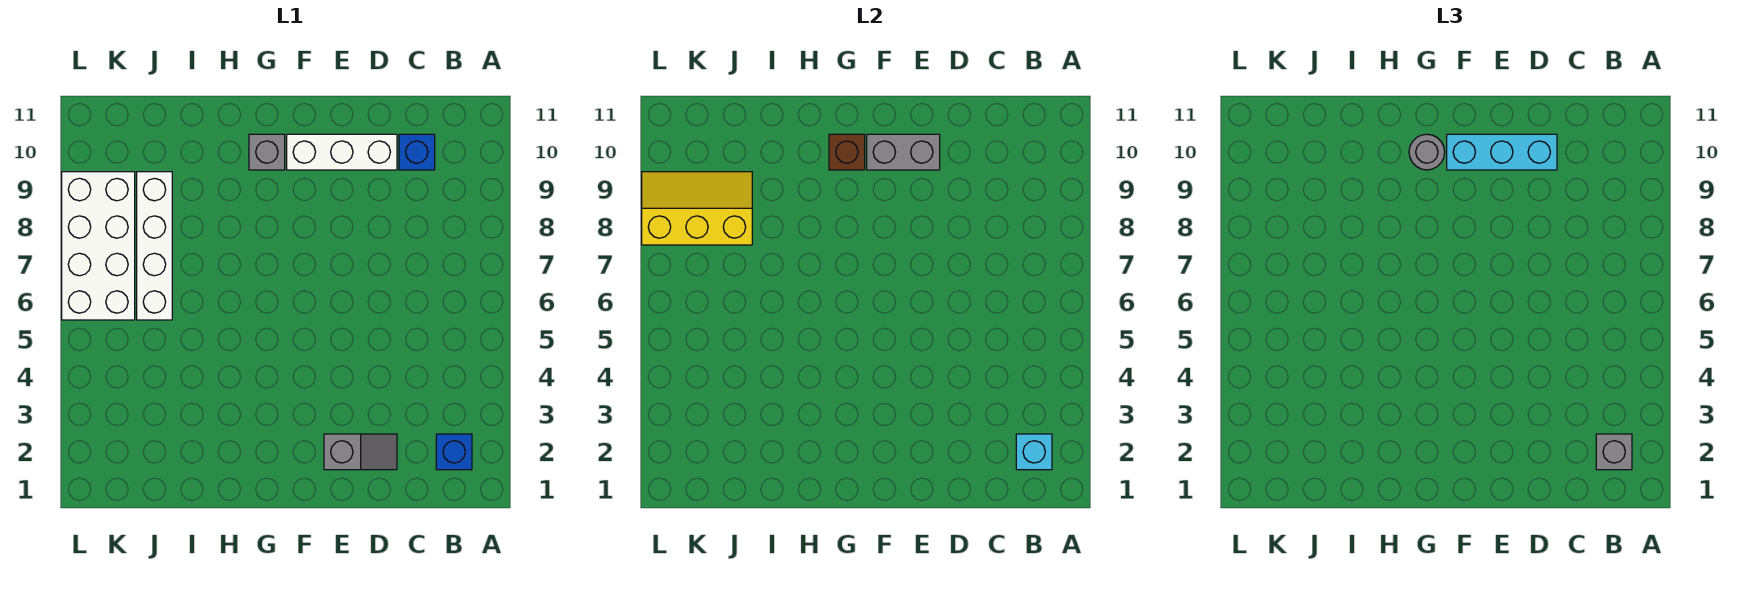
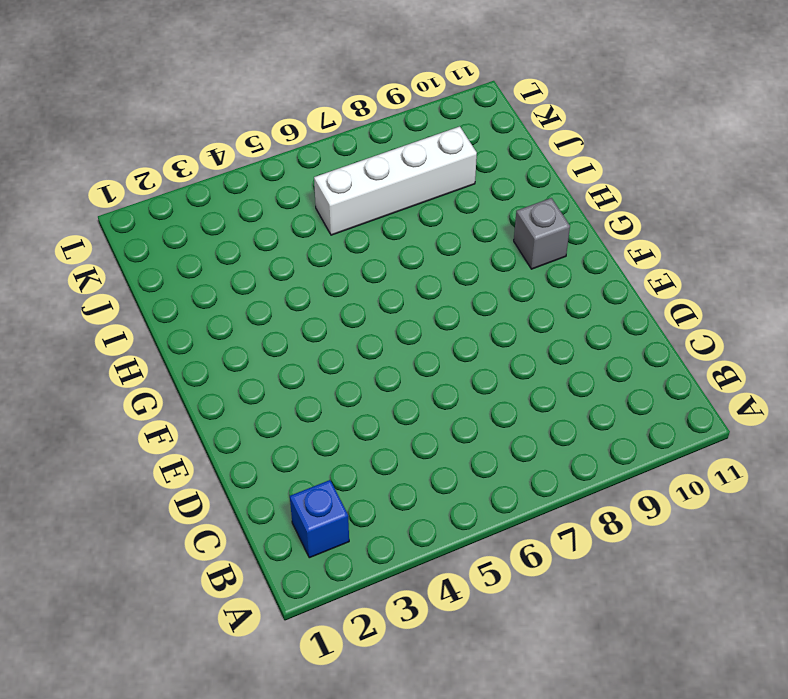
none -> blue 1x1 brick [399,134,435,170]
none -> grey 1x2 slope [324,434,397,470]
none -> white 1x3 brick [287,134,397,170]

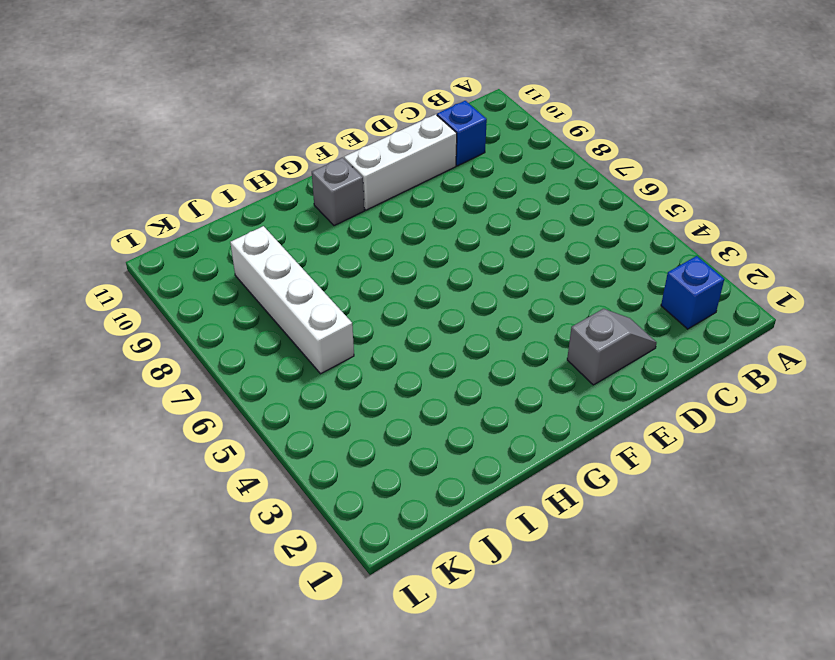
none -> white 2x4 brick [62,172,135,320]
none -> cyan 1x1 brick [1016,434,1052,470]
none -> grey 1x2 brick [867,134,940,170]

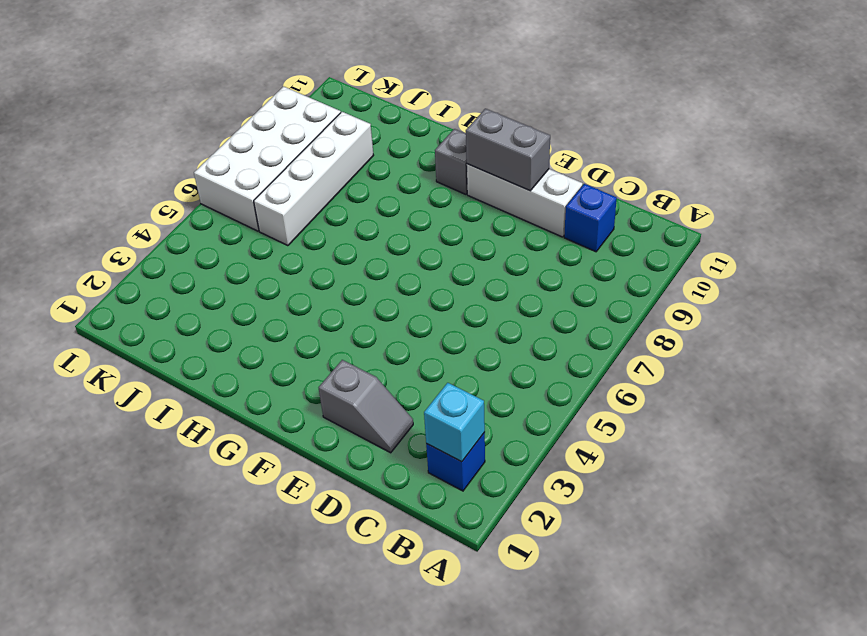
none -> brown 1x1 brick [829,134,865,170]
none -> yellow 2x3 slope [642,172,752,245]
none -> grey 1x1 brick [1596,434,1632,470]

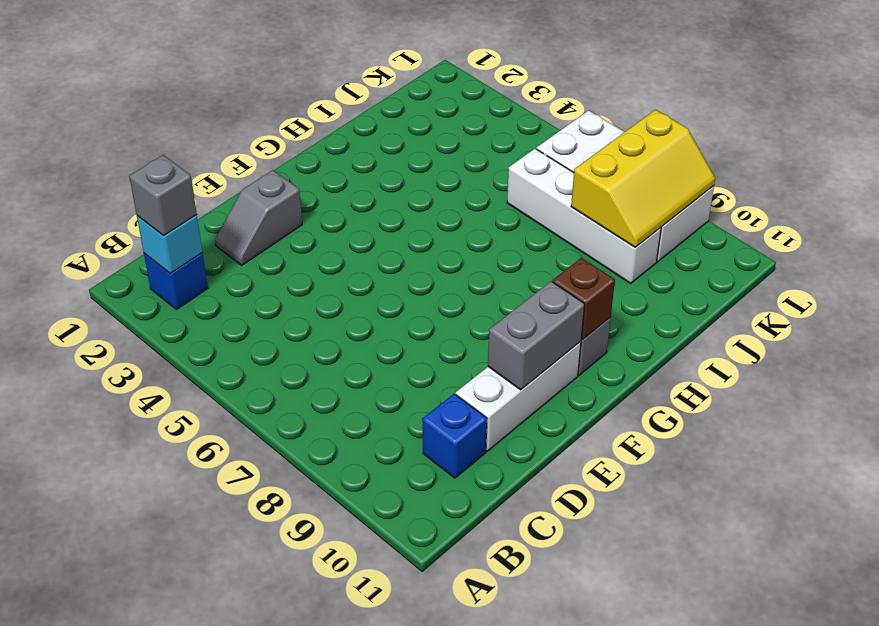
none -> cyan 1x3 brick [1447,134,1557,170]
none -> grey 1x1 round brick [1409,134,1445,170]

